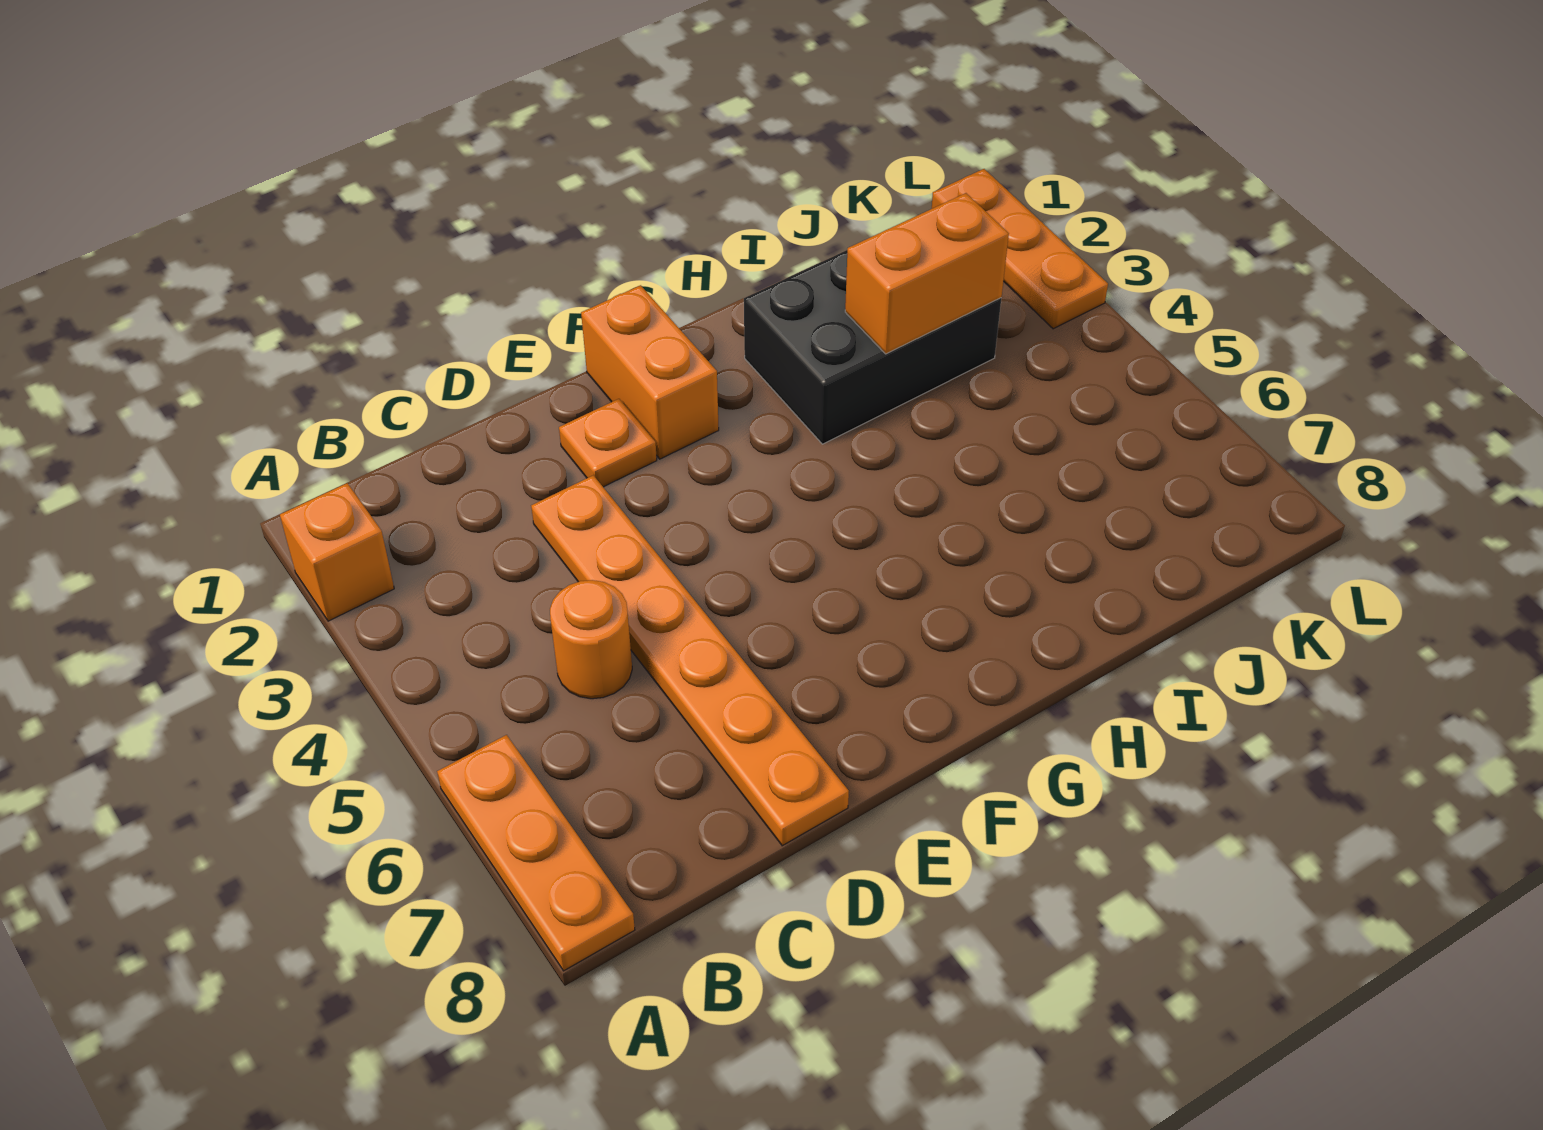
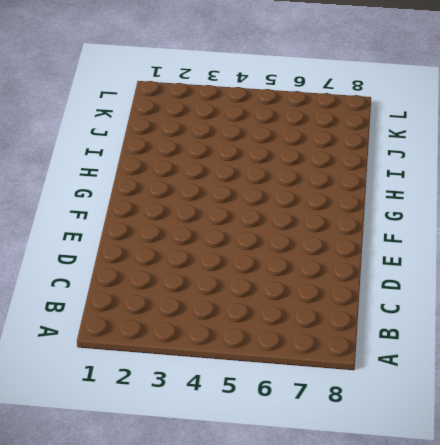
none -> orange 1x1 brick [280,483,394,621]
none -> orange 1x3 plate [437,735,635,971]

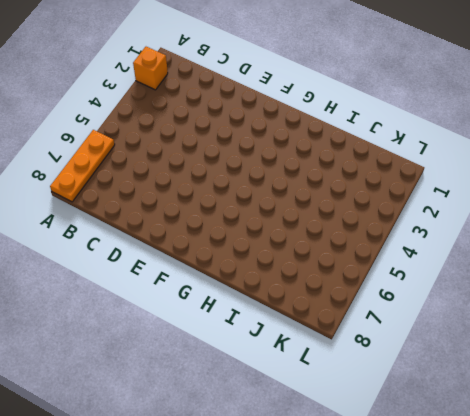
none -> orange 1x1 round brick [550,580,632,699]
none -> orange 1x6 plate [531,475,849,846]

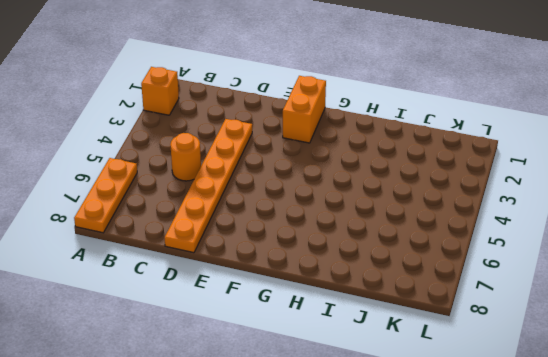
none -> orange 1x1 plate [559,399,657,487]
none -> black 2x3 brick [744,250,1001,444]

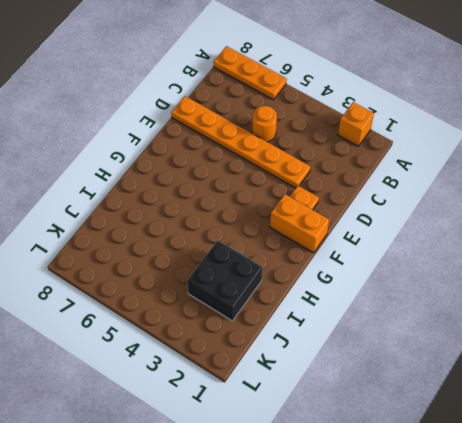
black 2x2 brick [187,240,262,321] -> black 2x3 brick [744,250,1001,444]
none -> orange 1x3 plate [932,169,1108,329]
none -> orange 1x2 brick [845,193,1009,354]

